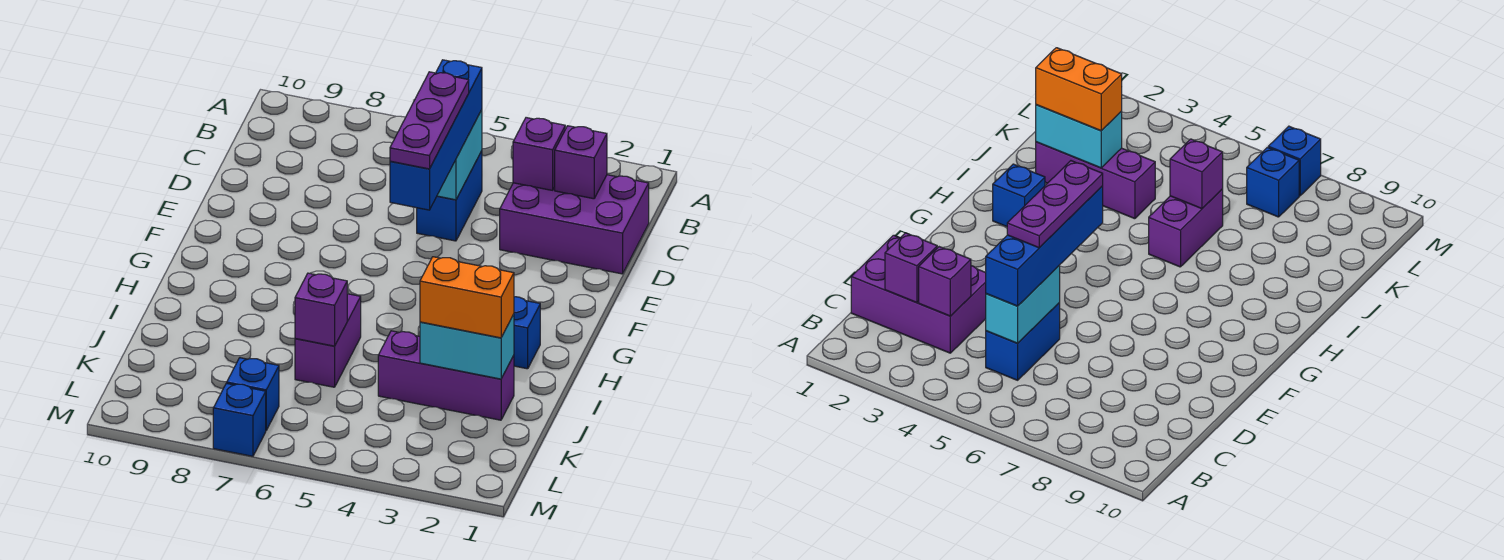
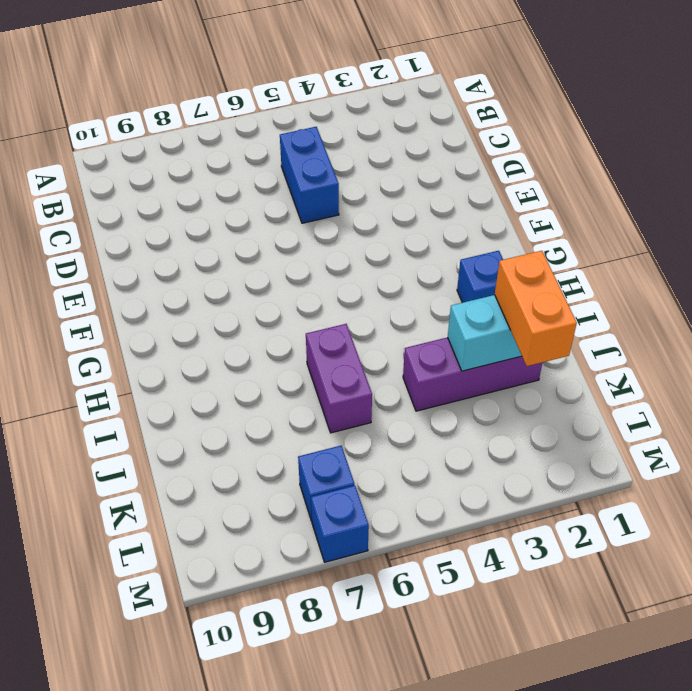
orange 1x2 brick [495,251,577,366] -> orange 1x2 brick turned to [420,257,514,338]
none -> purple 2x3 brick [500,175,649,274]
none -> purple 1x1 brick [555,126,607,199]
none -> purple 1x1 brick [513,118,565,190]

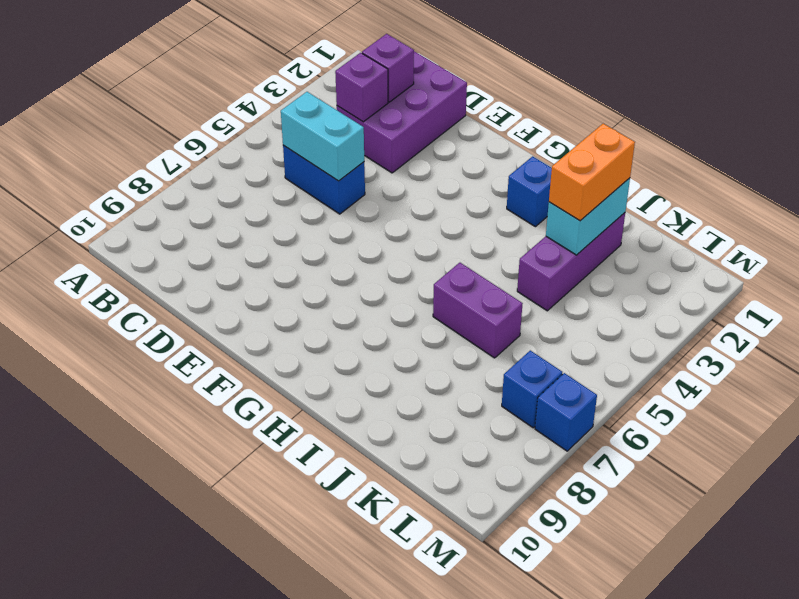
none -> purple 1x1 brick [295,273,347,346]
none -> blue 1x4 brick [390,60,482,210]
none -> purple 1x3 plate [390,72,469,169]

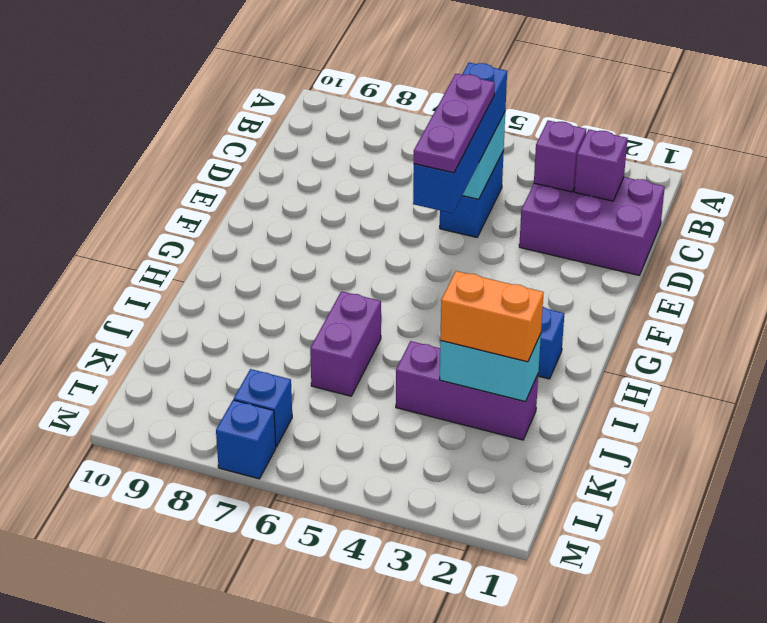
none -> purple 1x1 brick [295,273,347,346]

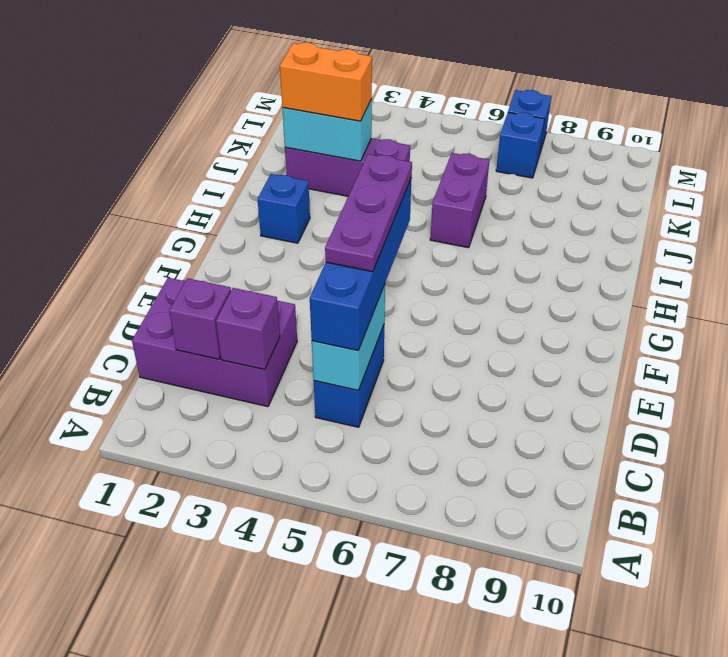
none -> purple 1x1 brick [295,273,347,346]

